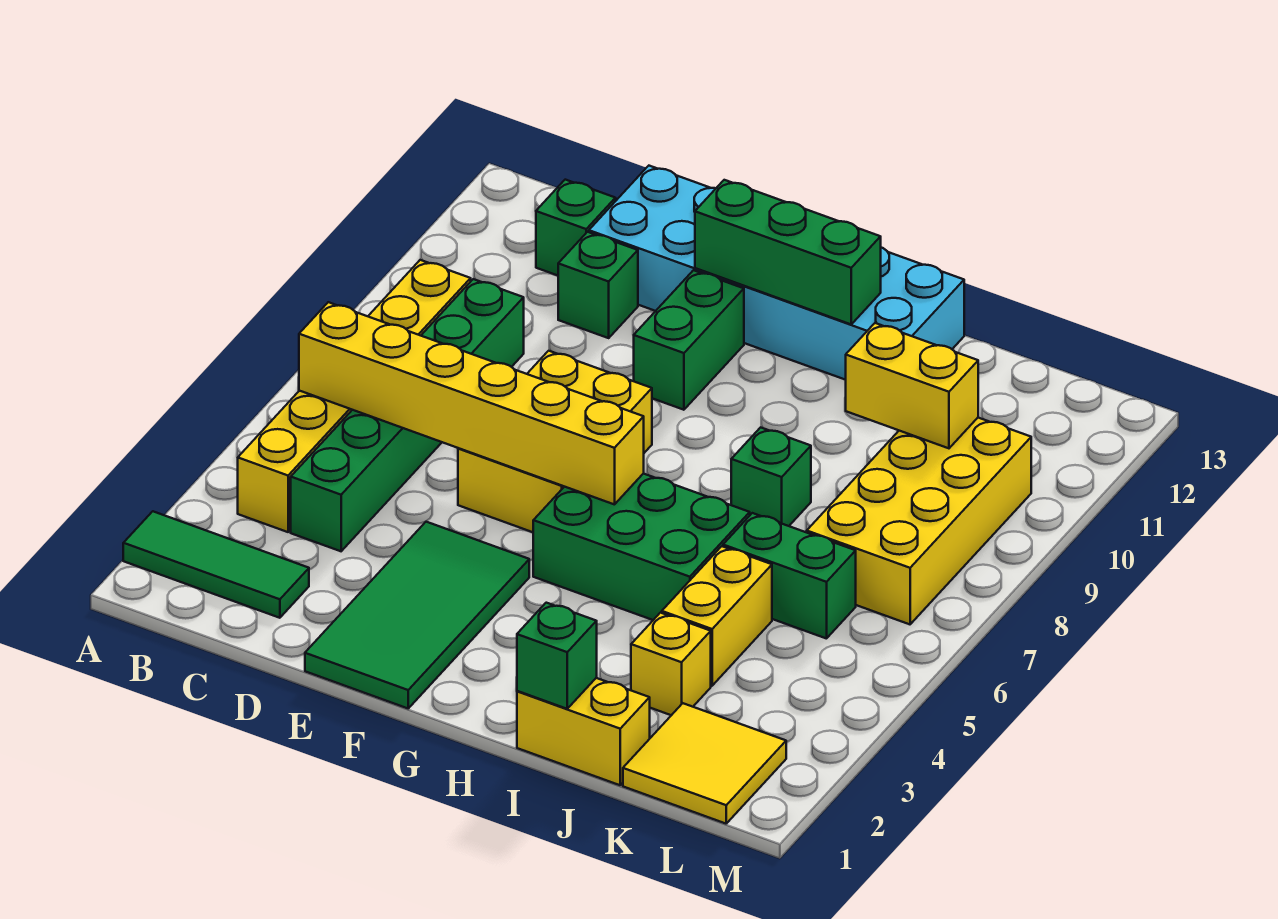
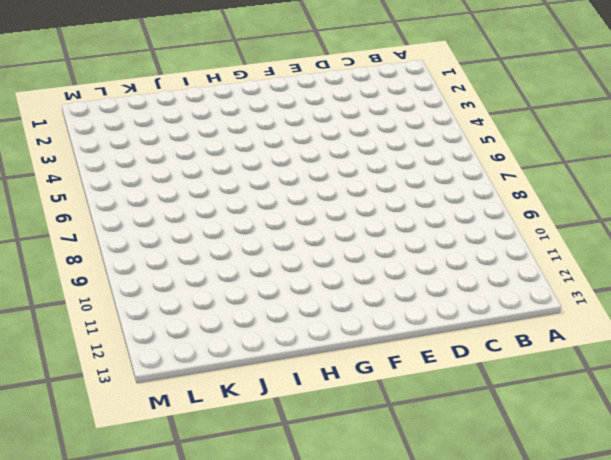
none -> green 1x3 tile [123,511,309,618]
none -> yellow 1x6 brick [238,260,471,532]
none -> green 1x6 brick [291,279,524,551]

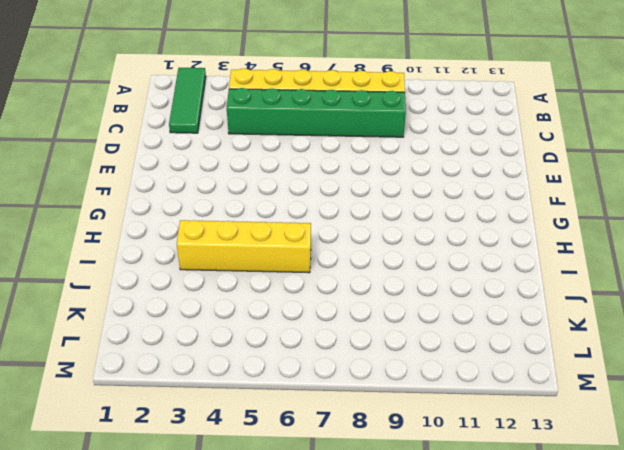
yellow 1x4 brick [177,220,311,273] -> green 2x3 brick [533,474,750,620]
none -> green 1x1 brick [536,180,616,276]
none -> green 1x1 brick [558,232,638,338]
none -> cyan 2x6 brick [589,166,964,380]

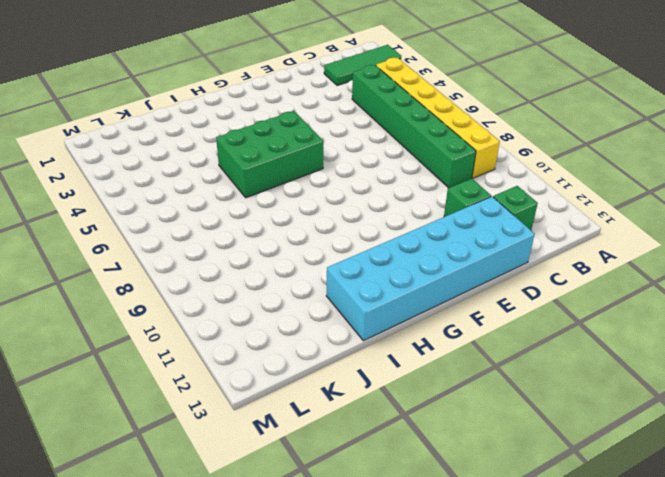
none -> green 2x4 tile [305,522,529,708]
none -> yellow 2x3 brick [458,351,652,532]
none -> green 1x2 brick [634,270,744,410]

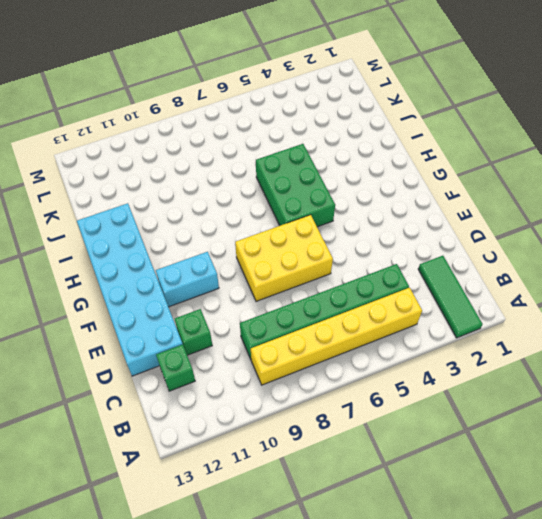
cyan 1x2 brick [156,252,219,307] -> green 1x2 brick [634,270,744,410]
none -> green 2x4 tile [305,522,529,708]
none -> yellow 1x2 brick [517,678,650,785]
none -> green 1x1 brick [731,427,811,526]

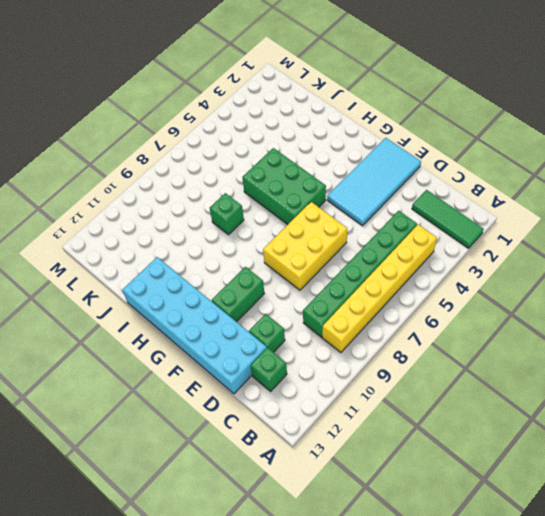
cyan 2x4 tile [327,138,421,226] -> green 2x4 tile [305,522,529,708]
none -> yellow 1x2 brick [517,678,650,785]
none -> yellow 1x1 brick [631,613,711,715]
none -> yellow 1x2 brick [662,546,772,686]

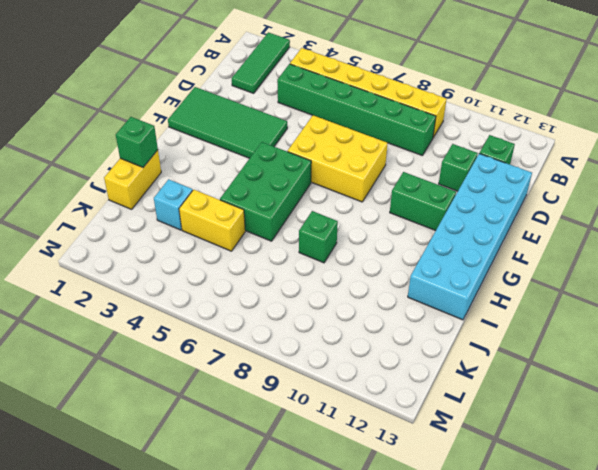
cyan 1x1 brick [154,179,193,230] -> yellow 1x1 brick [631,613,711,715]
none -> green 1x2 brick [723,513,856,639]
none -> yellow 2x2 tile [623,703,786,824]
none -> yellow 2x4 brick [807,418,1031,624]

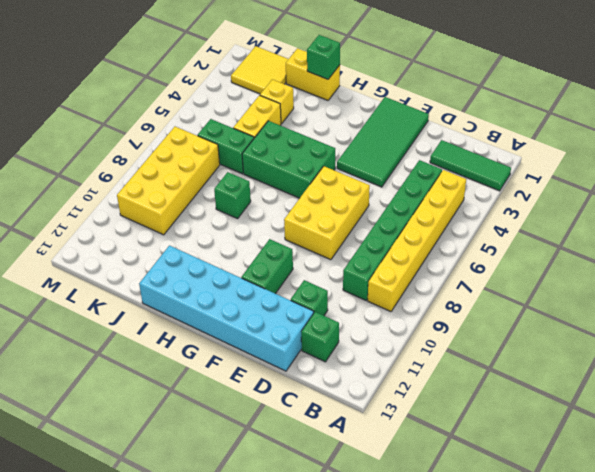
none -> yellow 1x6 brick [299,302,644,505]
none -> green 1x3 brick [695,180,881,324]
none -> yellow 1x2 brick [846,323,978,448]

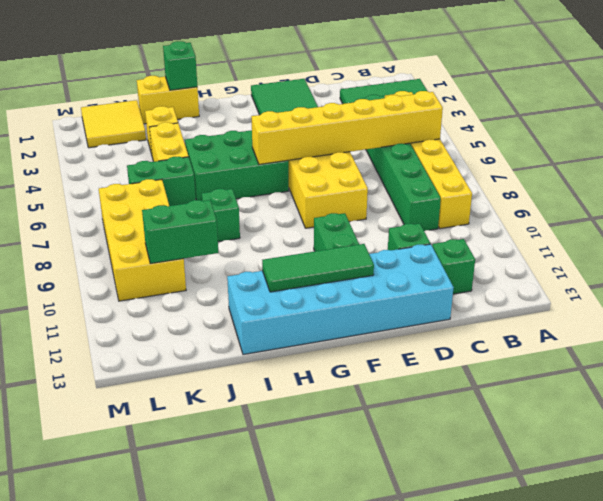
green 1x3 tile [262,244,374,292] -> green 1x3 brick [695,180,881,324]
green 1x2 brick [142,200,218,264] -> yellow 1x2 brick [846,323,978,448]

